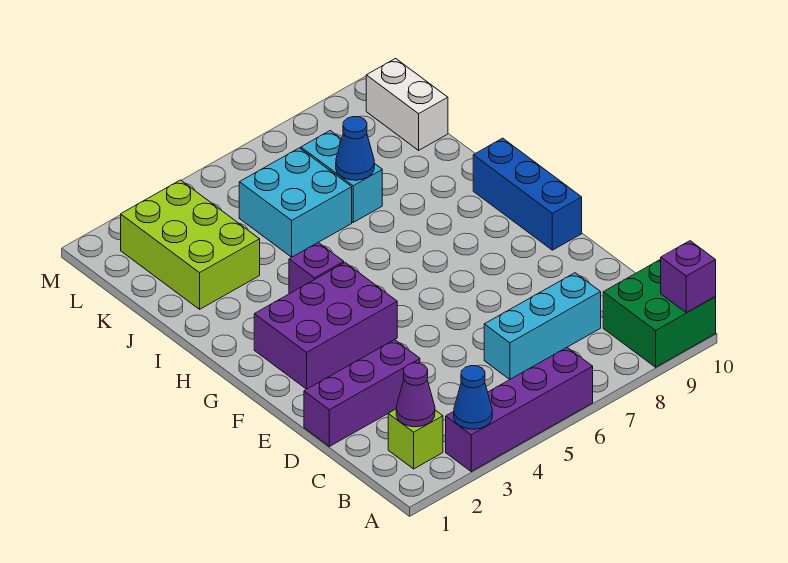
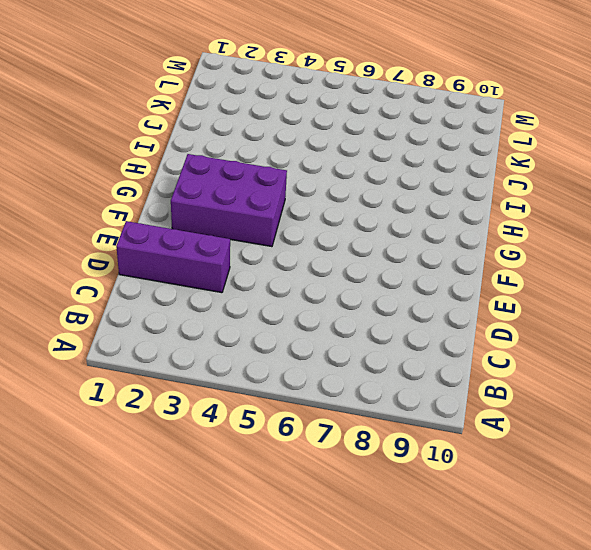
none -> purple 1x4 brick [446,348,593,471]
none -> green 2x2 brick [603,259,716,367]
none -> lime 1x1 brick [388,409,443,469]

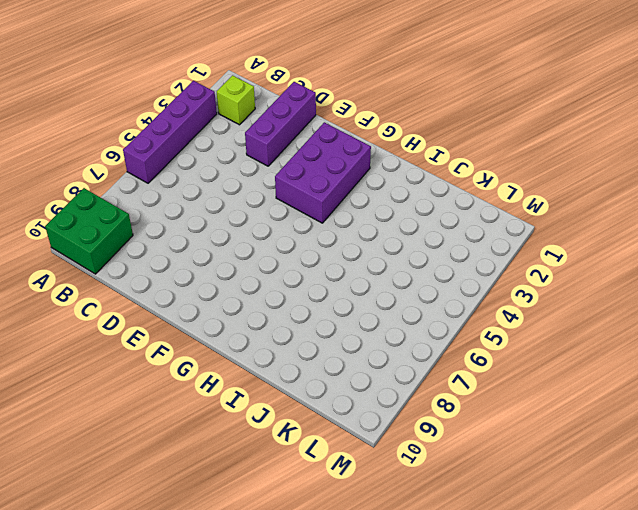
none -> cyan 1x3 brick [484,273,601,379]
none -> blue 1x3 brick [473,138,582,250]
none -> purple 1x1 brick [289,242,344,294]

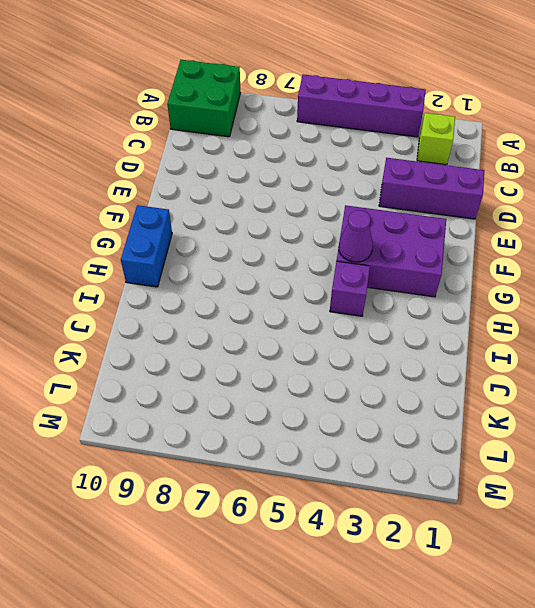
purple 1x1 cone [339,210,373,262] -> purple 1x1 cone moved to [396,363,435,427]
blue 1x2 brick [121,205,172,287] -> blue 1x3 brick [473,138,582,250]
none -> cyan 1x3 brick [484,273,601,379]
none -> lime 2x3 brick [121,180,260,309]
none -> cyan 2x2 brick [239,148,352,257]

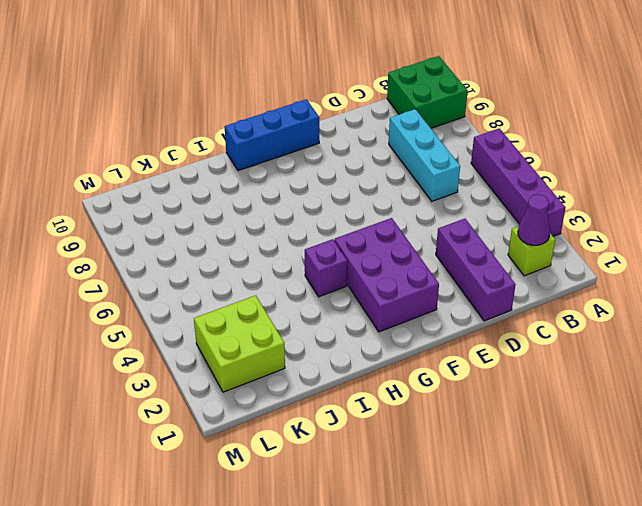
lime 2x2 brick [194,295,285,392] -> lime 2x3 brick [121,180,260,309]
none -> cyan 2x2 brick [239,148,352,257]
none -> cyan 1x2 brick [301,131,382,222]
none -> white 1x2 brick [366,59,448,150]

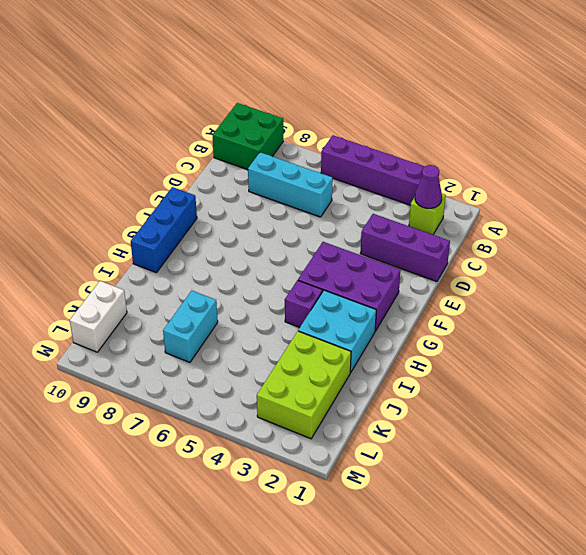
cyan 2x2 brick [298,290,376,373] -> cyan 2x2 brick moved to [239,148,352,257]
none -> blue 1x1 cone [454,366,492,429]
none -> purple 1x1 brick [661,241,716,313]
none -> blue 1x1 cone [336,117,374,180]

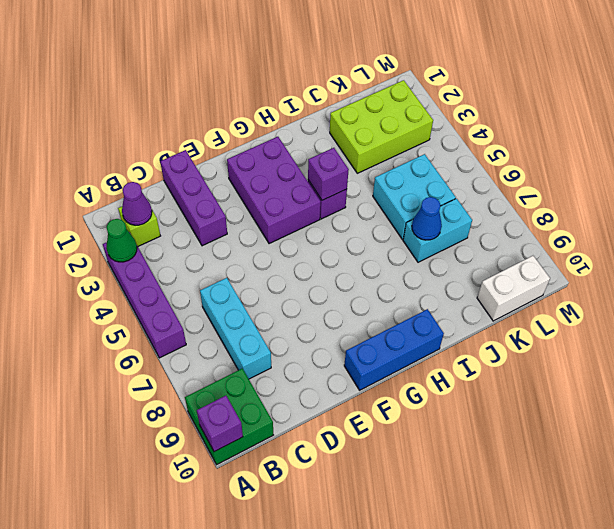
green 1x1 cone [106,219,137,262] -> blue 1x1 cone [454,366,492,429]
purple 1x1 brick [308,148,349,200] -> none

